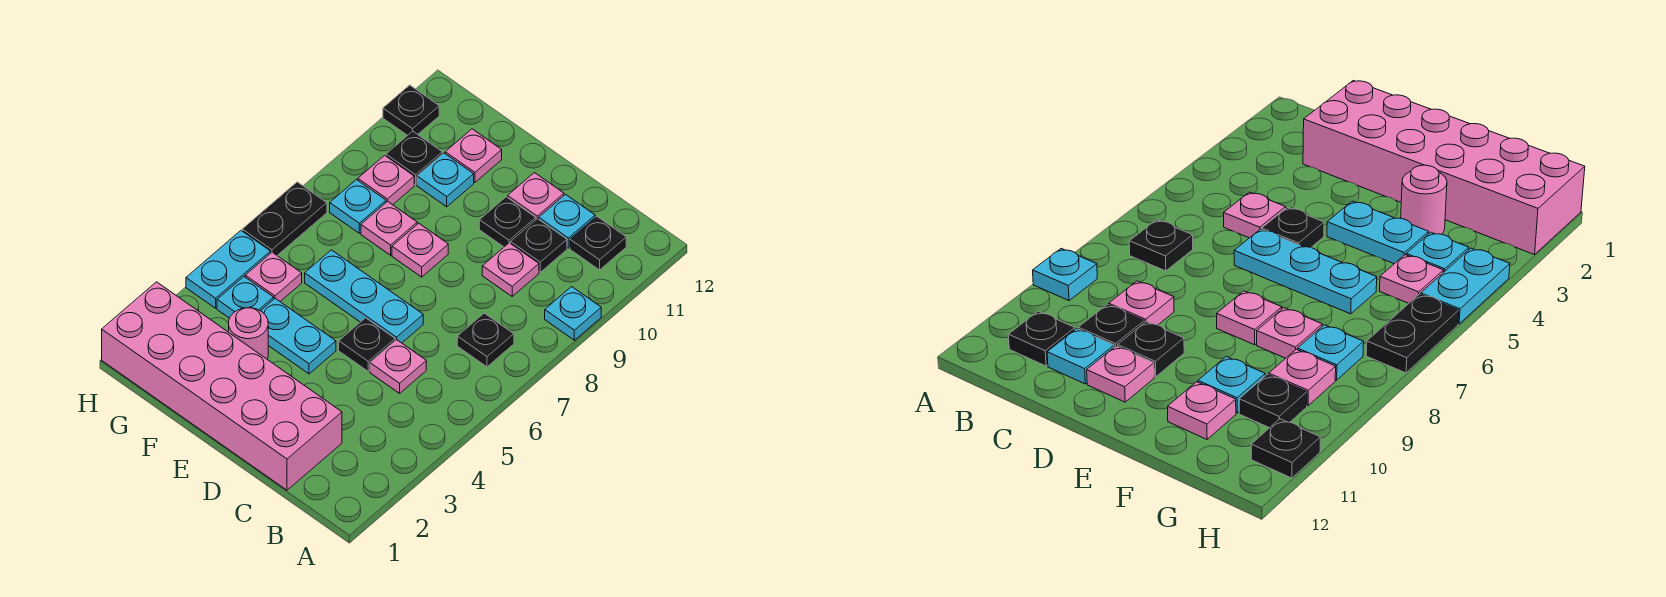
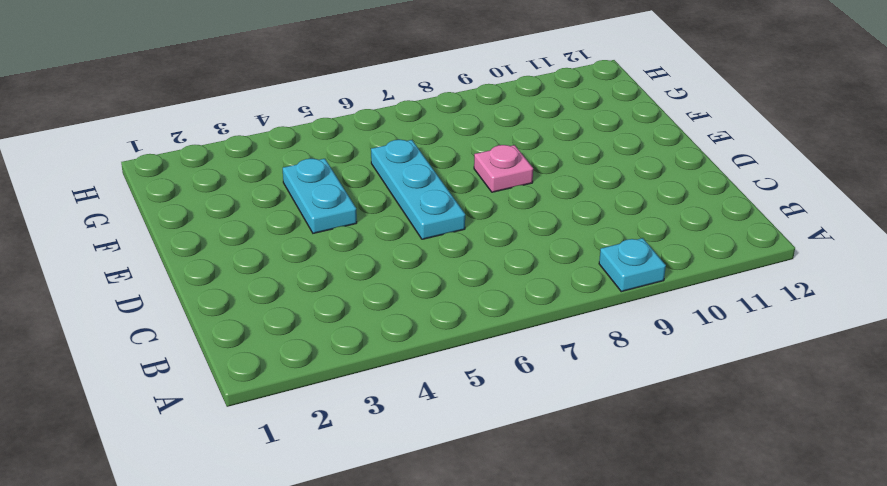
none -> black 1x1 plate [457,313,514,367]
none -> black 1x1 plate [570,216,626,270]
none -> pink 2x6 brick [102,282,342,490]

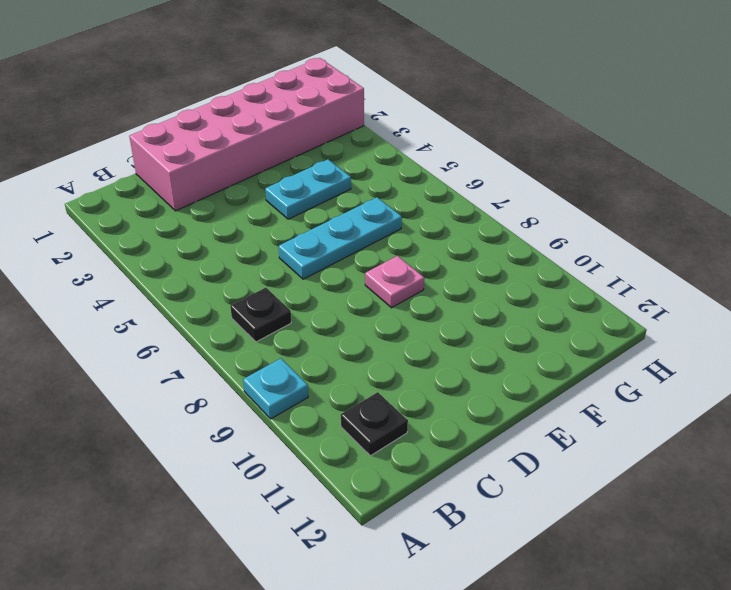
none -> pink 1x1 plate [370,340,426,393]
none -> pink 1x1 plate [482,243,539,296]
none -> black 1x1 plate [511,219,567,272]

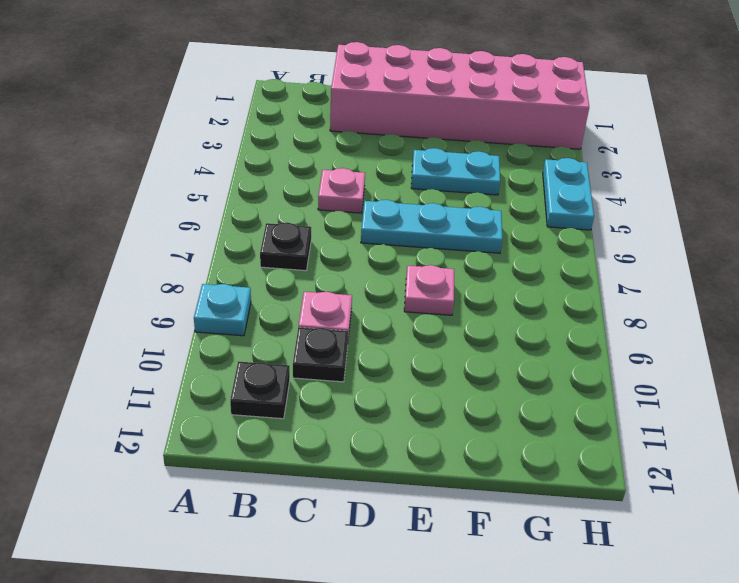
none -> cyan 1x1 plate [539,194,595,248]
none -> black 1x1 plate [339,318,395,371]
none -> black 1x1 plate [479,197,536,247]

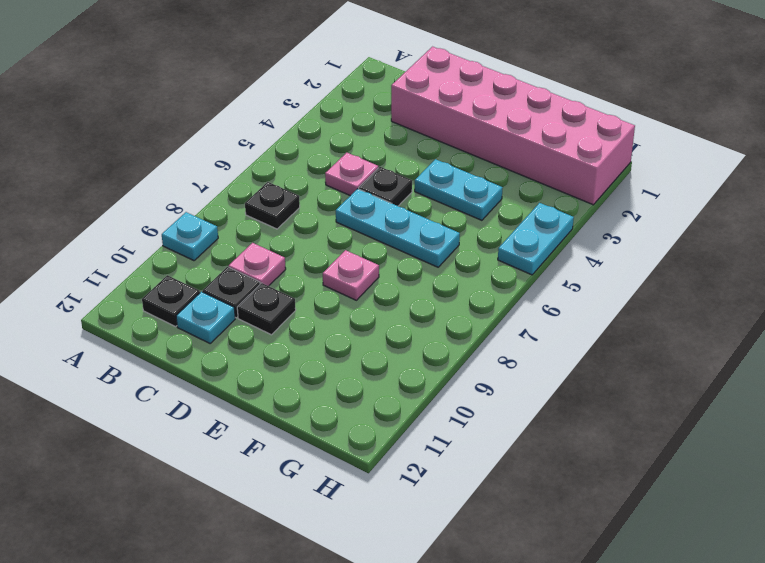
none -> pink 1x1 plate [508,173,564,219]
none -> pink 1x1 round brick [229,308,268,359]
none -> pink 1x1 plate [361,201,417,255]

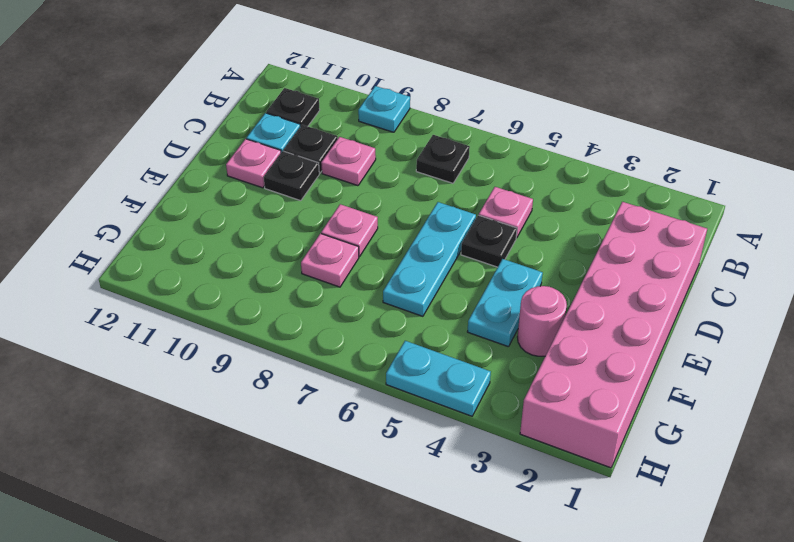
none -> cyan 1x1 plate [417,153,474,207]
none -> pink 1x1 plate [445,129,502,182]
none -> cyan 1x1 plate [217,277,274,318]

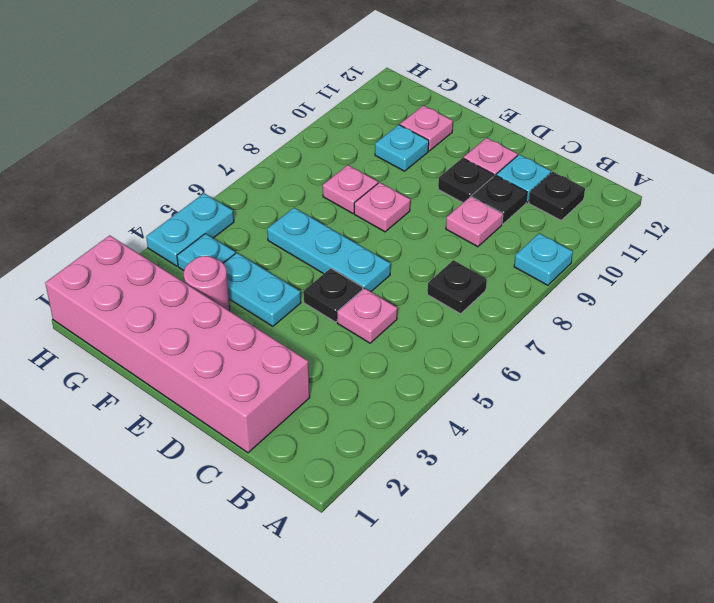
none -> pink 1x1 plate [245,252,302,301]
none -> cyan 1x1 plate [330,180,386,233]
none -> pink 1x1 plate [358,155,414,205]

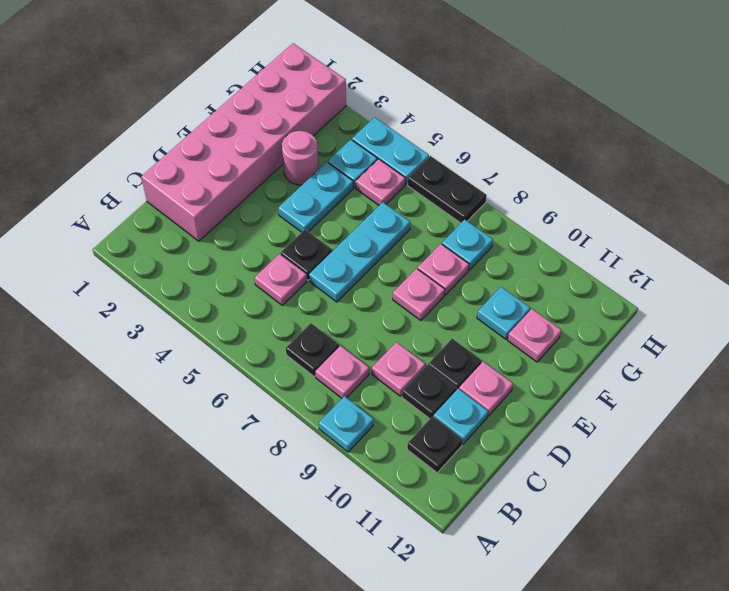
pink 1x1 plate [315,346,369,398] -> pink 1x1 plate moved to [358,155,414,205]
none -> black 1x1 plate [386,131,442,185]
none -> black 1x1 plate [383,85,439,135]

